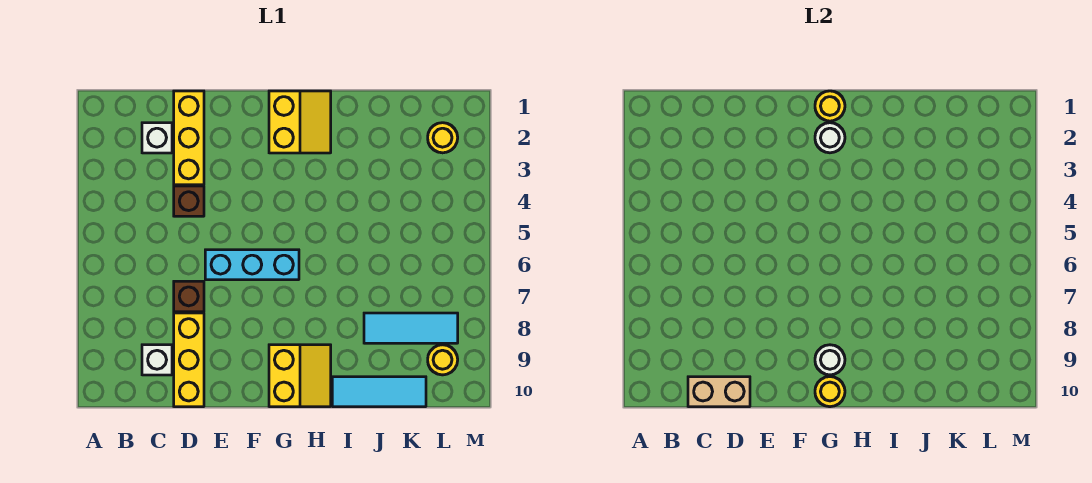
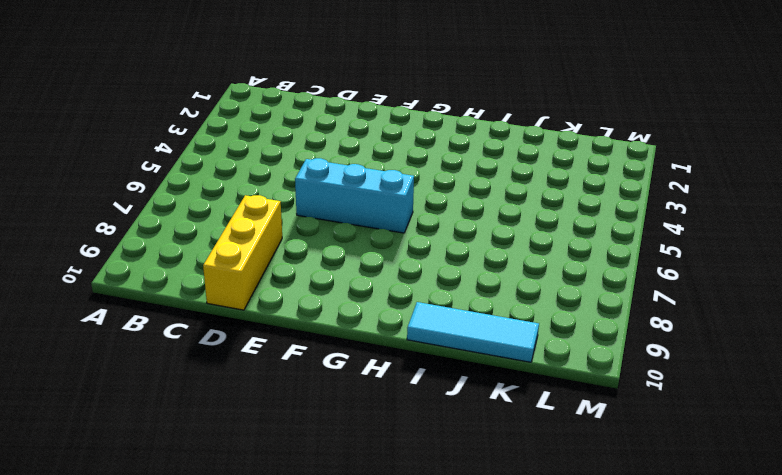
none -> white 1x1 brick [142,123,172,153]
none -> white 1x1 brick [142,345,172,375]
none -> yellow 1x3 brick [174,91,204,185]

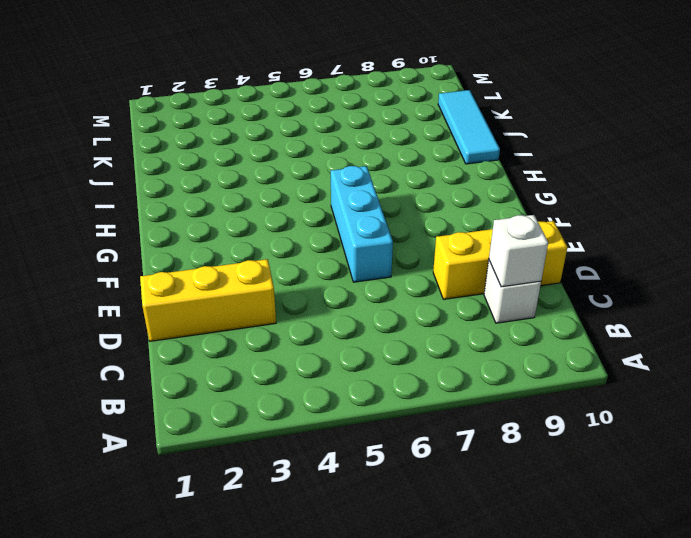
white 1x1 brick [489,215,548,287] -> white 1x1 brick moved to [142,123,172,153]
none -> brown 1x1 brick [174,186,204,216]
none -> brown 1x1 brick [174,281,204,312]
none -> yellow 2x2 slope [269,91,331,153]

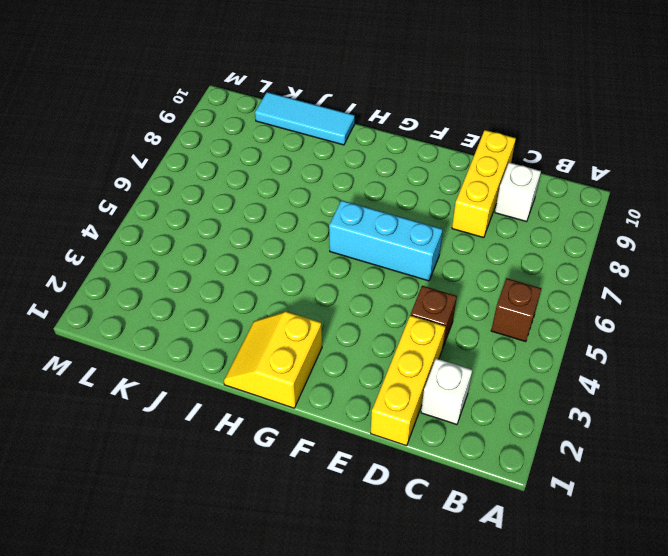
brown 1x1 brick [491,278,541,342] -> brown 1x1 brick moved to [174,281,204,312]
none -> yellow 2x2 slope [269,345,331,407]
none -> cyan 1x3 tile [364,313,458,343]
none -> yellow 1x1 round brick [428,123,458,153]

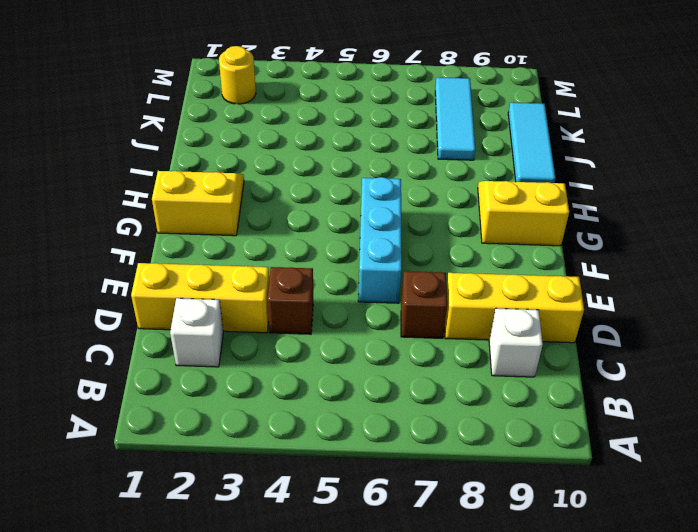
none -> yellow 1x1 round brick [428,345,458,375]
none -> tan 1x2 brick [688,377,750,407]
none -> yellow 1x1 round brick [815,91,845,121]

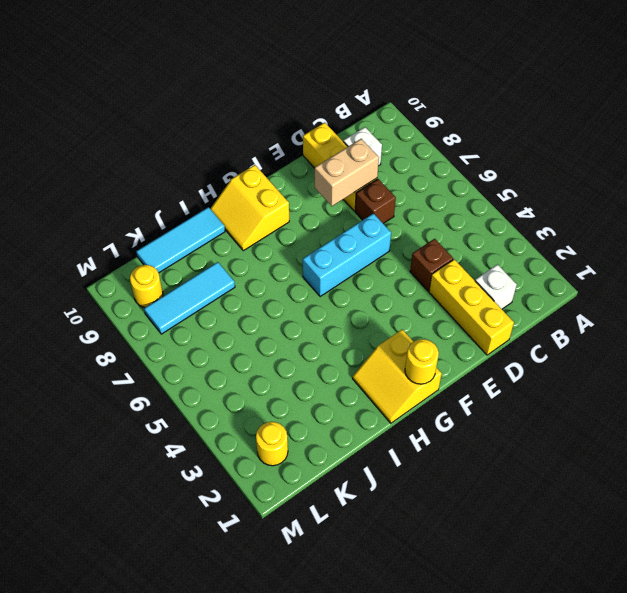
tan 1x2 brick [315,139,379,206] -> tan 1x2 brick moved to [688,377,750,407]
none -> white 1x1 round brick [815,123,845,153]
none -> white 1x1 round brick [815,345,845,375]
none -> yellow 1x1 round brick [815,377,845,407]

